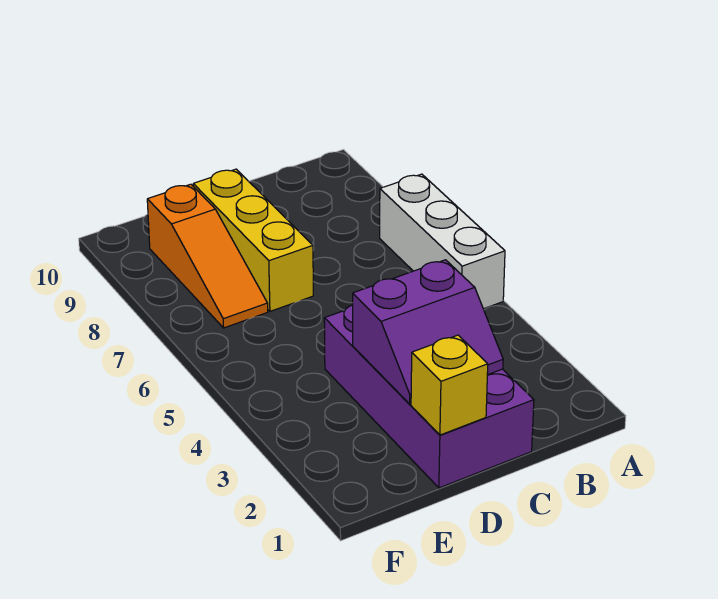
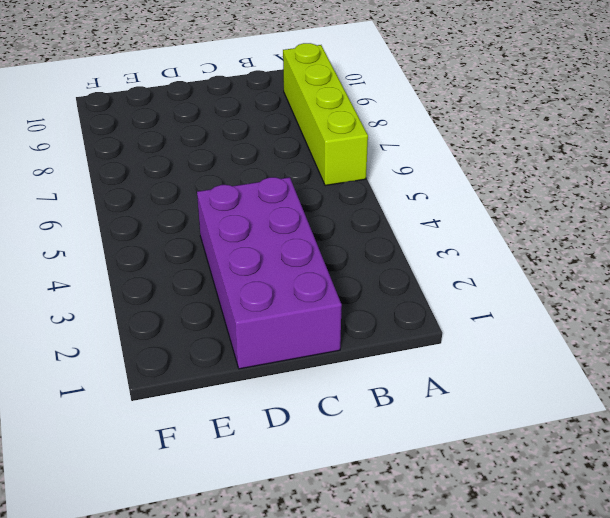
lime 1x4 brick [283,43,368,186] -> white 1x3 brick [380,174,505,309]
none -> yellow 1x3 brick [193,169,313,311]
none -> orange 1x3 slope [147,184,268,328]

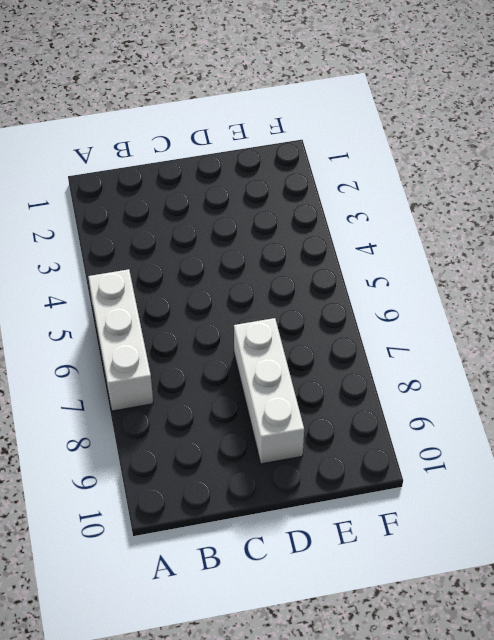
white 1x3 brick [234,318,304,464] -> yellow 1x3 brick [193,169,313,311]
none -> purple 2x4 brick [324,305,534,488]
none -> orange 1x3 slope [147,184,268,328]

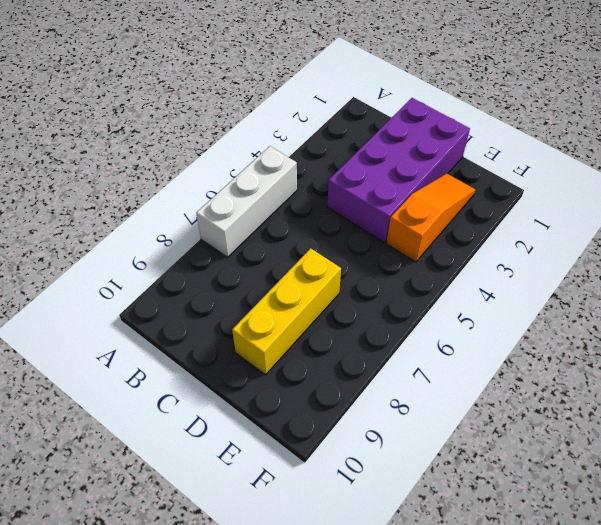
orange 1x3 slope [386,174,475,262] -> orange 1x3 slope moved to [147,184,268,328]
none -> purple 2x2 slope [353,260,503,404]
none -> yellow 1x1 brick [411,335,488,435]

